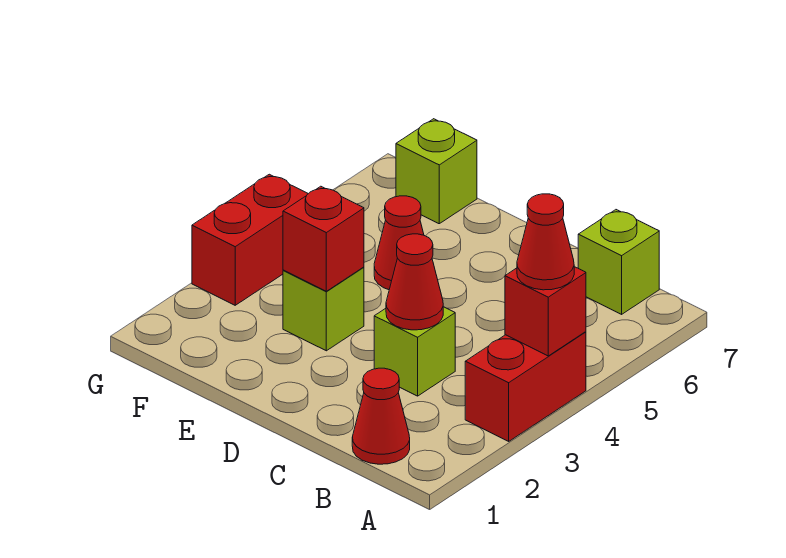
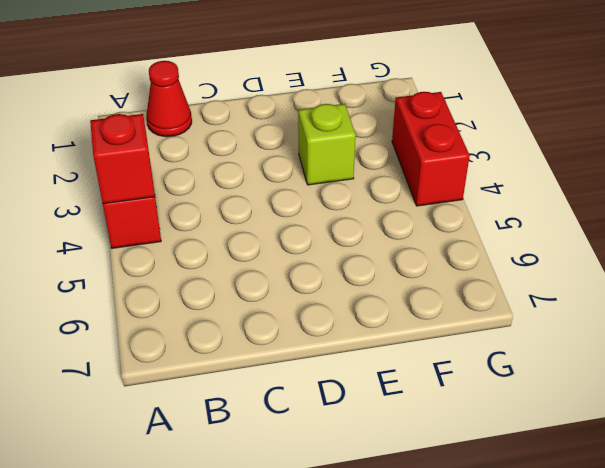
none -> lime 1x1 brick [578,210,659,314]
none -> lime 1x1 brick [374,307,455,396]
none -> red 1x1 cone [374,196,424,290]

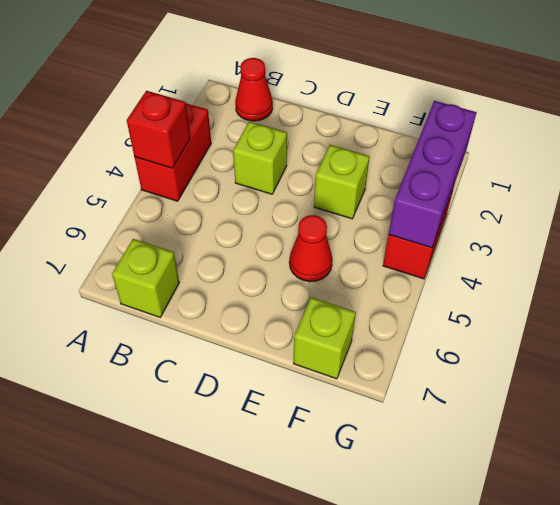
purple 1x3 brick [389,101,477,248] -> none
none -> red 1x1 cone [386,234,443,330]
none -> red 1x1 brick [283,186,364,291]
none -> red 1x1 cone [517,194,574,290]

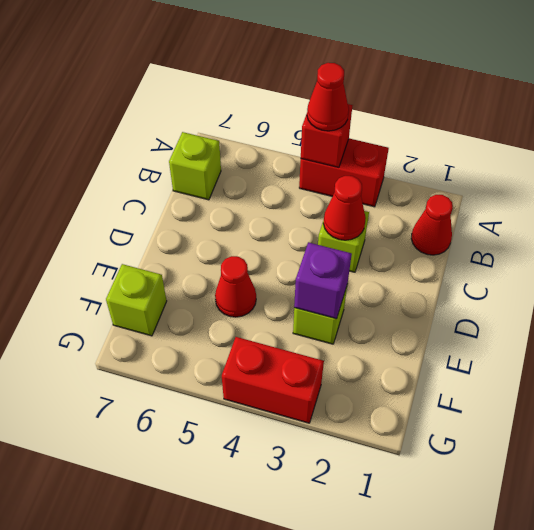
purple 1x1 brick [294,242,352,319] -> red 1x1 brick [283,186,364,291]

